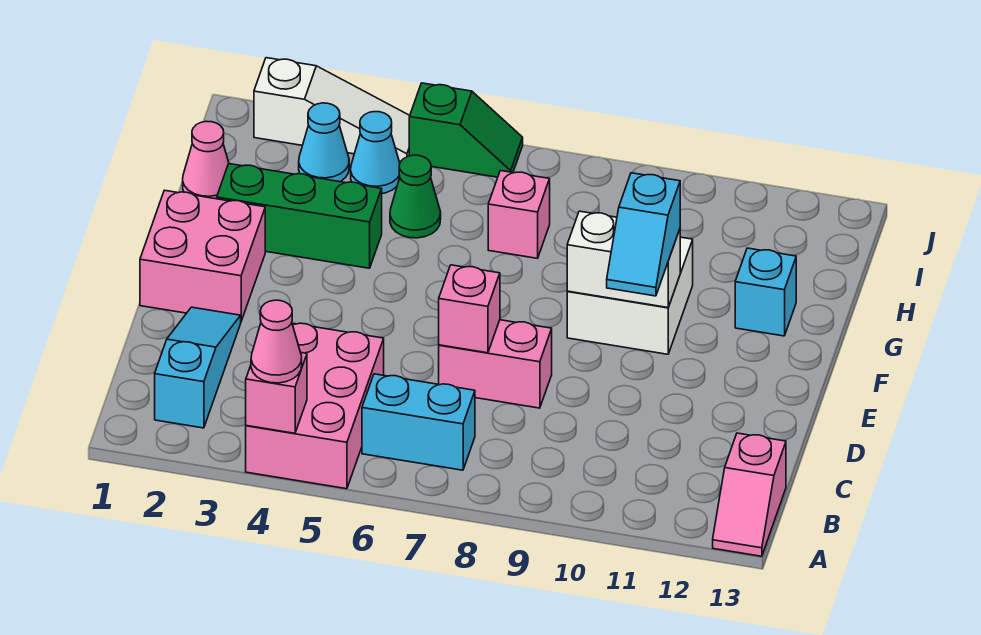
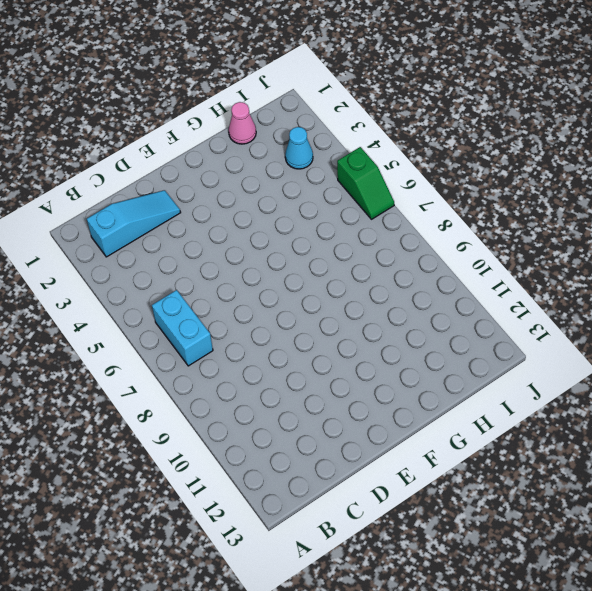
none -> pink 2x3 brick [246,323,384,489]
none -> pink 1x2 slope [713,433,786,556]
none -> pink 1x2 brick [439,320,552,408]

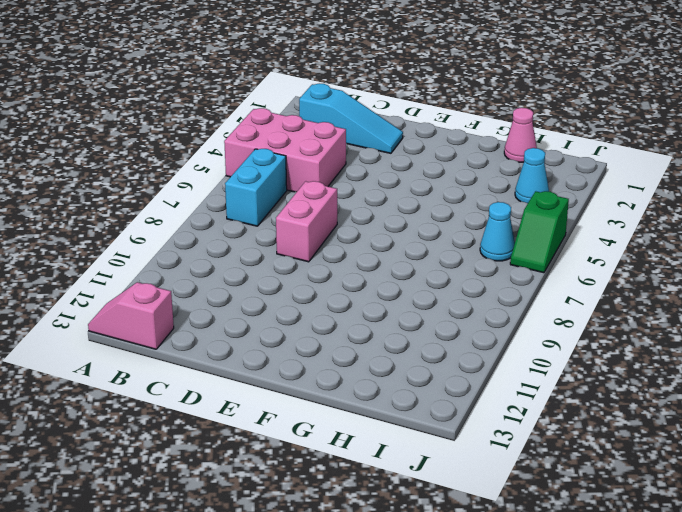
cyan 1x1 cone [480,202,515,261] -> cyan 1x1 cone moved to [351,112,400,193]
none -> pink 2x2 brick [140,190,265,321]
none -> white 2x2 brick [567,237,693,354]
none -> green 1x3 brick [217,164,382,268]

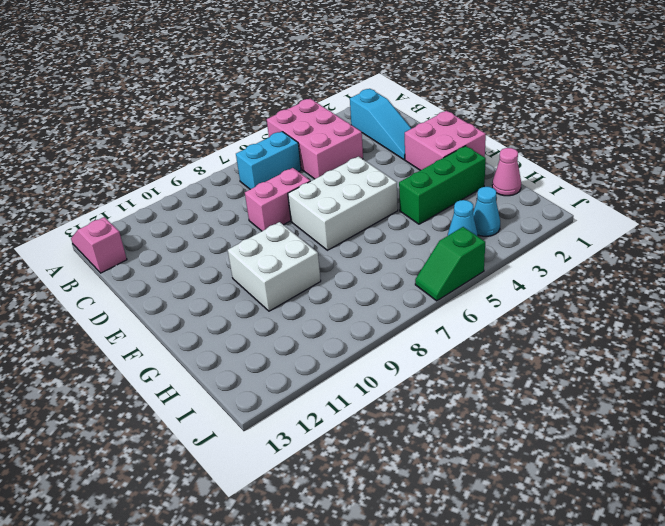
white 2x3 brick [288,157,398,250] -> none
none -> cyan 1x1 brick [735,248,796,336]
none -> green 1x1 cone [390,155,441,238]
none -> pink 1x1 brick [488,171,550,258]

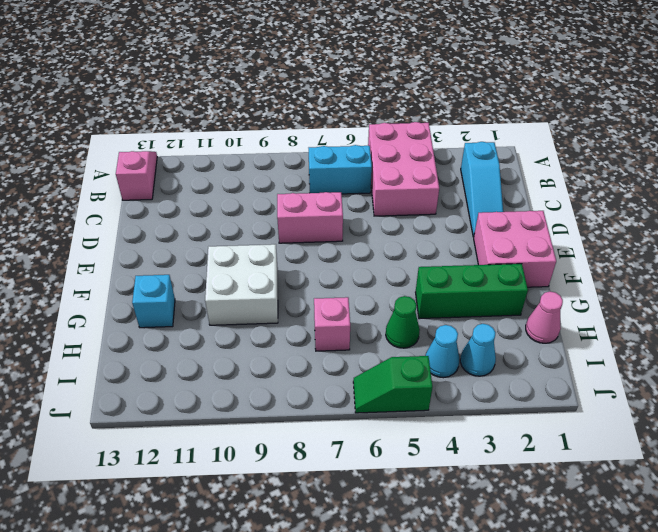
none -> white 1x3 slope [254,58,410,161]
none -> pink 1x1 brick [246,353,307,433]
none -> pink 1x1 brick [439,265,500,353]

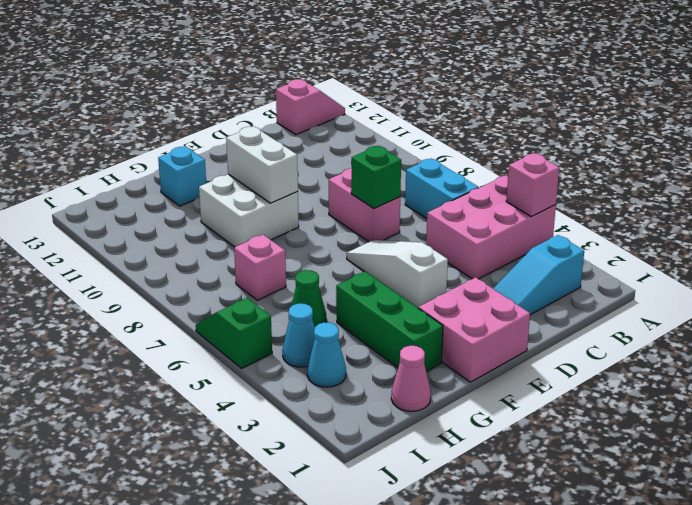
green 1x1 brick [351,146,401,209] -> pink 1x1 brick [439,265,500,353]
white 1x3 slope [347,240,448,308] -> white 1x3 slope moved to [254,58,410,161]
none -> pink 1x1 cone [251,300,302,383]
none -> cyan 1x2 slope [607,173,680,296]

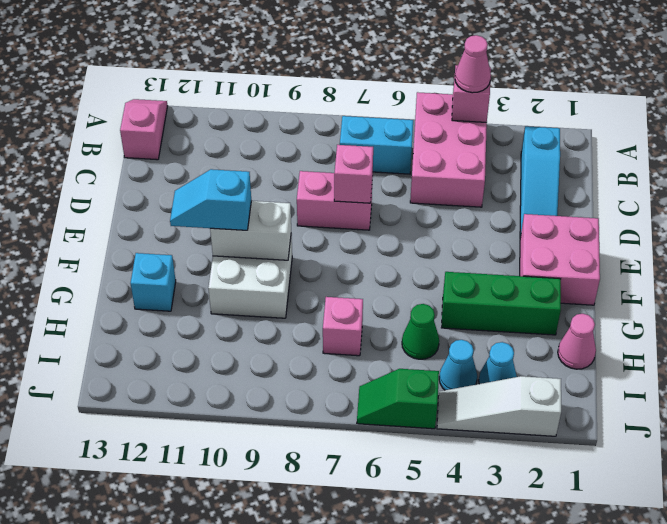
cyan 1x2 slope [170,169,251,230] -> cyan 1x2 slope turned to [607,173,680,296]

